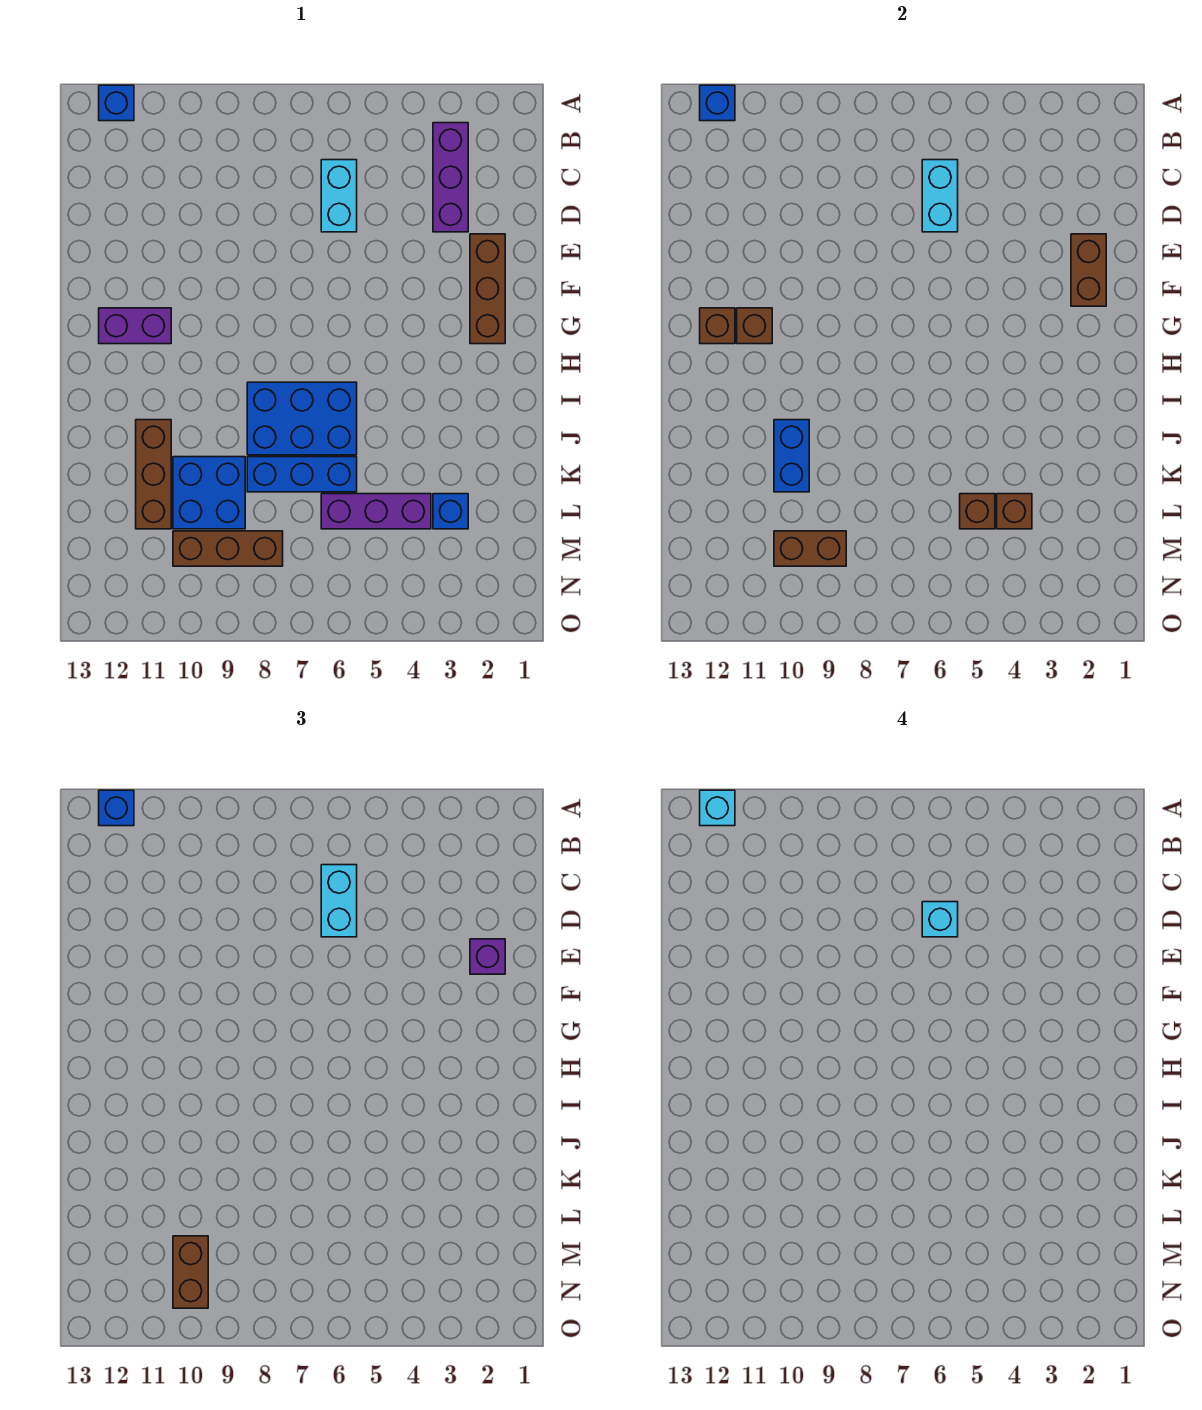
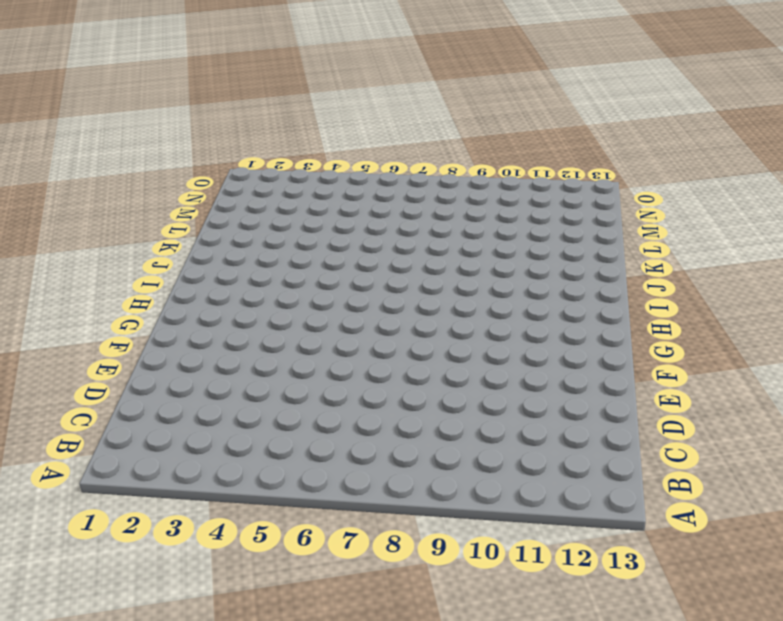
none -> blue 1x1 brick [99,85,134,121]
none -> purple 1x3 brick [433,123,468,232]
none -> cyan 1x2 brick [321,160,357,232]

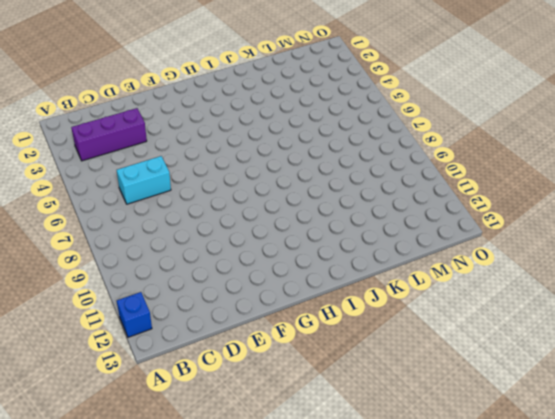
none -> brown 1x3 brick [470,234,505,344]
none -> purple 1x2 brick [99,308,171,344]
none -> blue 2x3 brick [247,382,357,455]

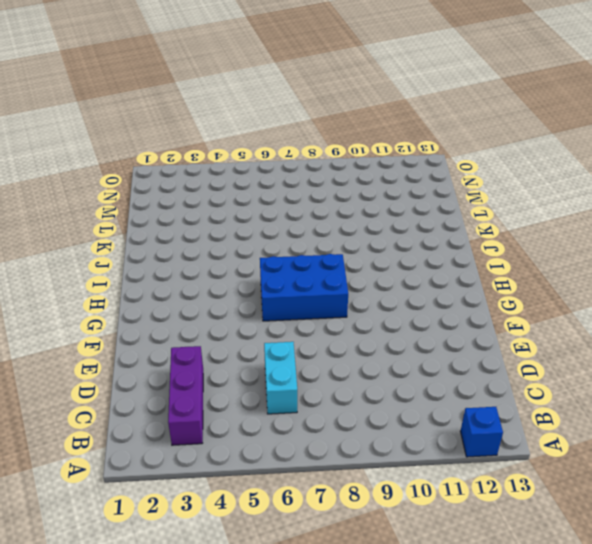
blue 2x3 brick [260,254,348,321] -> blue 2x3 brick moved to [247,382,357,455]
none -> brown 1x3 brick [470,234,505,344]
none -> purple 1x2 brick [99,308,171,344]
none -> brown 1x3 brick [136,420,171,529]

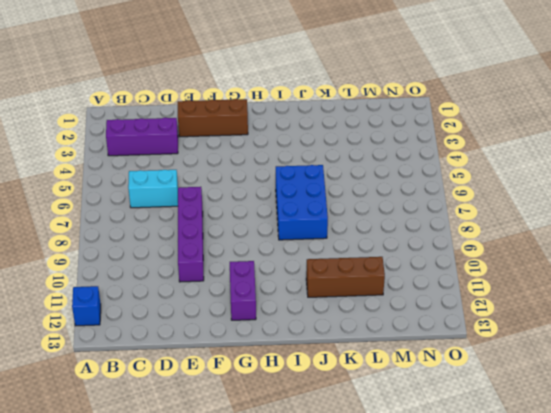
purple 1x4 brick [178,187,204,282] -> none
none -> blue 1x3 brick [247,457,357,492]
none -> blue 2x2 brick [173,457,245,529]
none -> blue 1x1 brick [433,494,468,529]

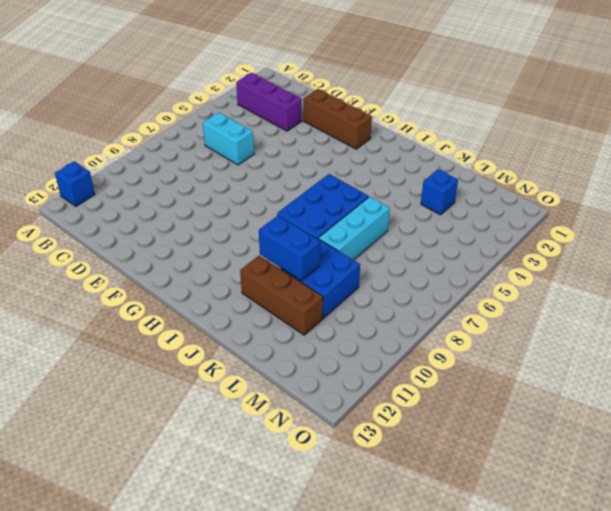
cyan 1x3 brick [319,197,390,260] -> blue 1x3 brick [247,457,357,492]
none -> purple 1x2 brick [99,308,171,344]
none -> purple 1x3 brick [321,494,431,529]
none -> brown 1x3 brick [173,531,283,566]

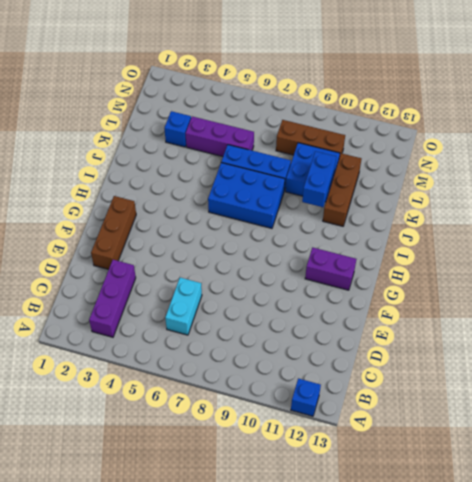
none -> blue 1x1 brick [700,85,735,121]
none -> cyan 1x2 brick [922,160,958,232]
none -> brown 1x2 brick [1071,234,1106,306]

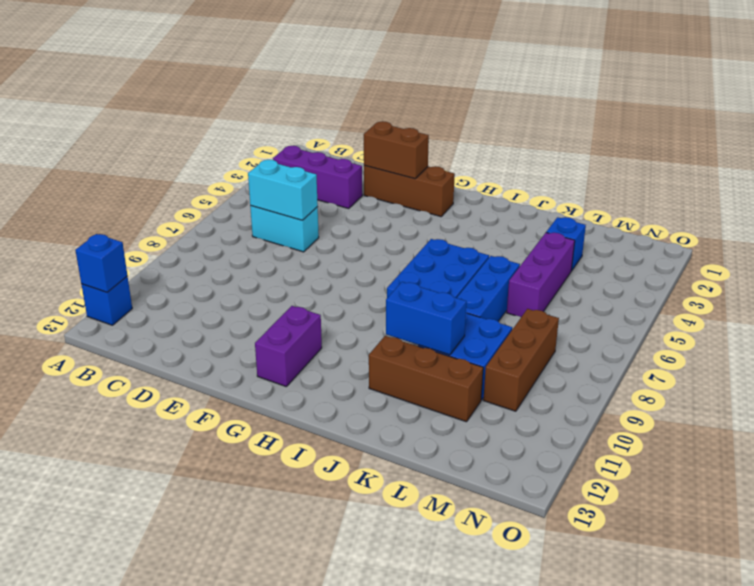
none -> brown 1x1 brick [737,308,772,344]
none -> brown 1x1 brick [700,308,735,344]
none -> brown 1x1 brick [997,494,1032,529]

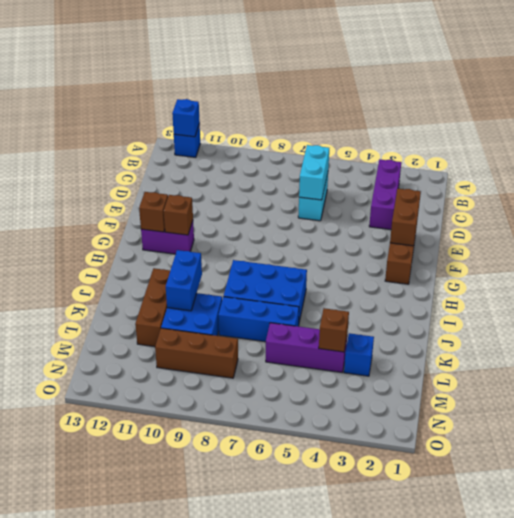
none -> brown 1x1 brick [960,494,995,529]
none -> brown 1x2 brick [774,531,846,566]
none -> blue 1x1 brick [99,790,134,826]

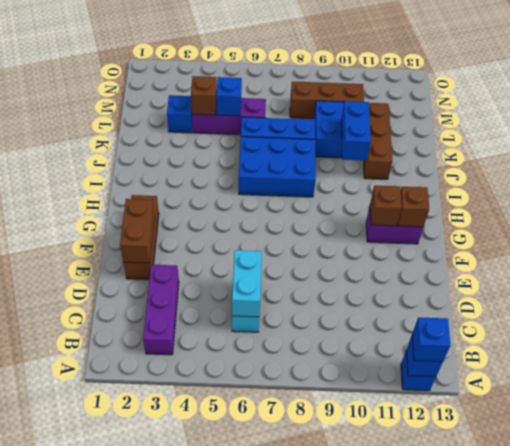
blue 1x1 brick [216,77,242,116] -> brown 1x1 brick [960,494,995,529]
none -> brown 1x2 brick [774,531,846,566]
none -> cyan 1x2 brick [321,865,357,937]
none -> purple 1x1 brick [470,939,505,974]

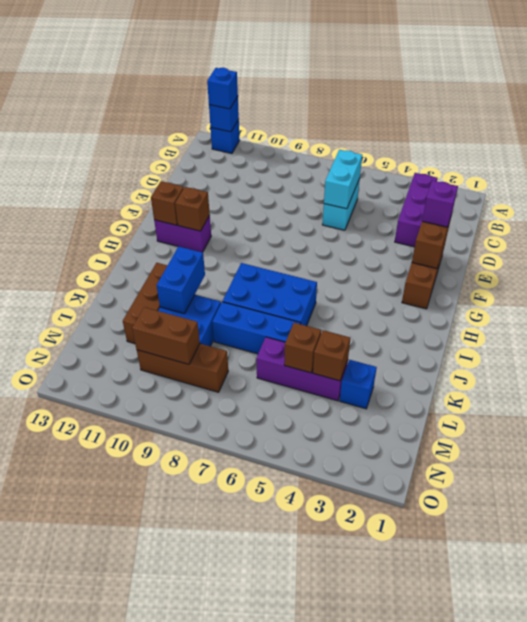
none -> cyan 1x2 brick [321,865,357,937]
none -> brown 1x2 brick [173,1236,208,1308]
none -> cyan 1x1 brick [700,790,735,826]

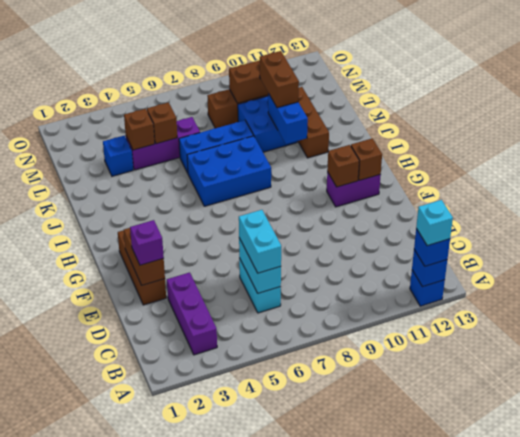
brown 1x2 brick [260,51,299,108] -> brown 1x2 brick moved to [173,1236,208,1308]
none -> cyan 1x1 brick [922,902,958,937]

